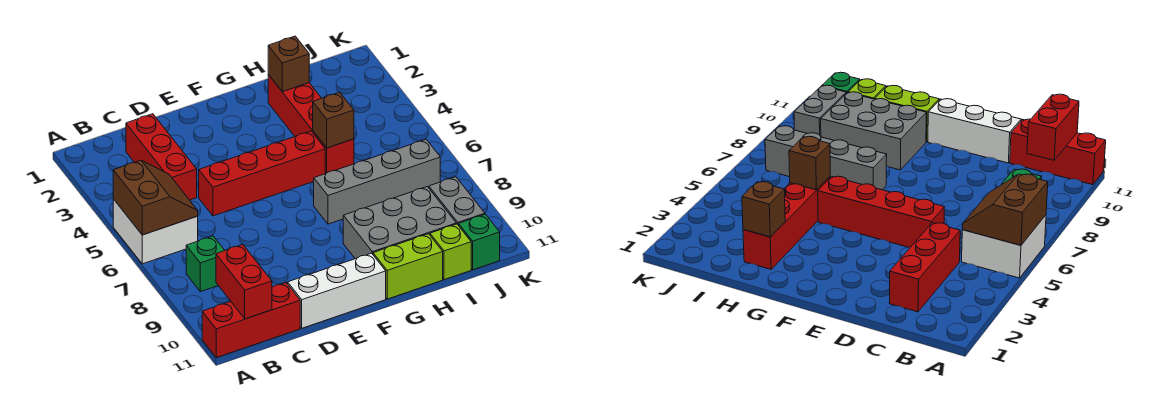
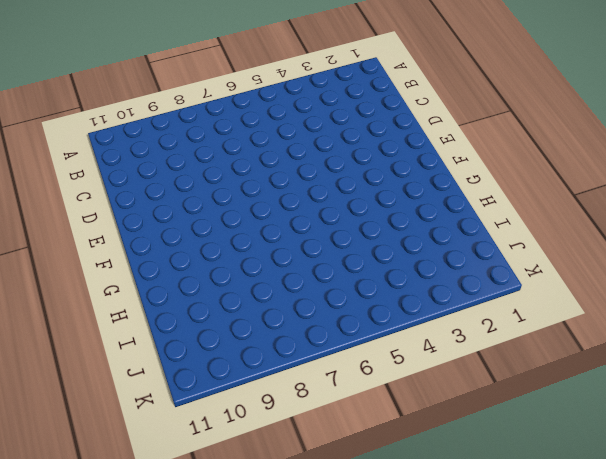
none -> white 2x2 brick [113,199,198,264]
none -> red 1x3 brick [202,283,300,358]
none -> green 1x1 brick [186,236,225,292]

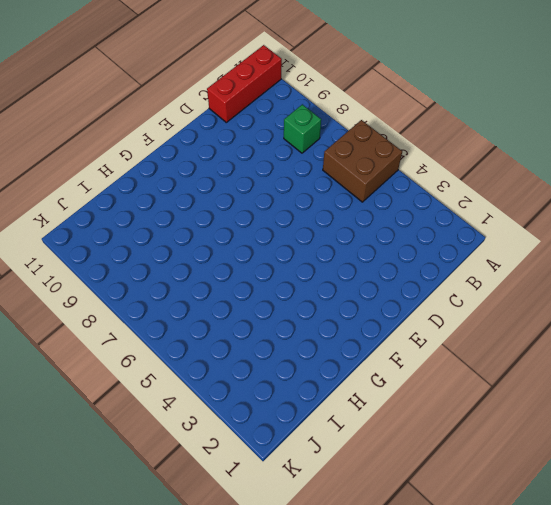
brown 2x2 brick [323,120,402,202] -> white 2x2 brick [113,199,198,264]
none -> red 1x3 brick [126,114,197,200]
none -> red 1x4 brick [199,131,325,216]
none -> white 1x3 brick [288,253,386,328]

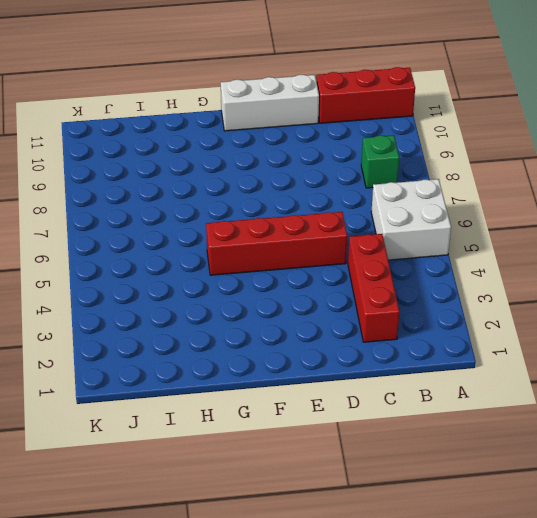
none -> grey 1x4 brick [314,139,440,224]
none -> grey 2x3 brick [343,187,456,259]
none -> lime 1x2 brick [373,234,443,299]

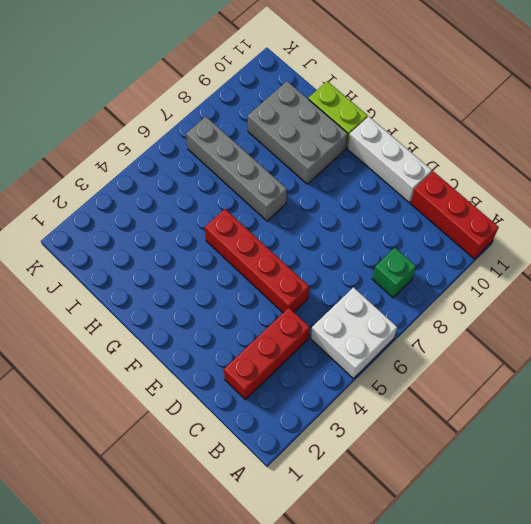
none -> red 1x4 brick [268,75,354,174]
none -> lime 1x1 brick [430,224,471,280]
none -> grey 1x2 brick [429,177,485,226]

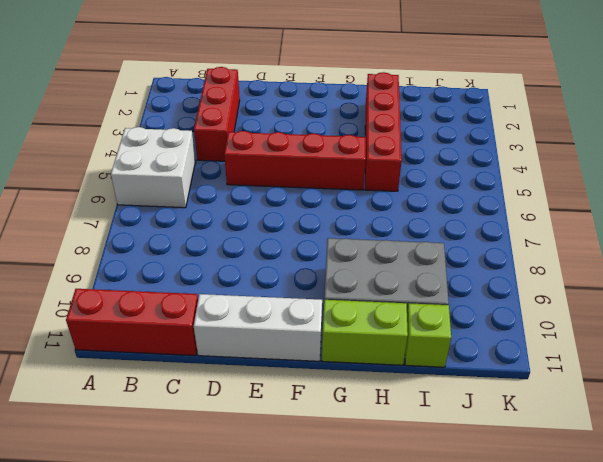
none -> green 1x1 brick [186,236,225,292]
none -> grey 1x4 brick [314,139,440,224]
none -> grey 1x2 brick [429,177,485,226]

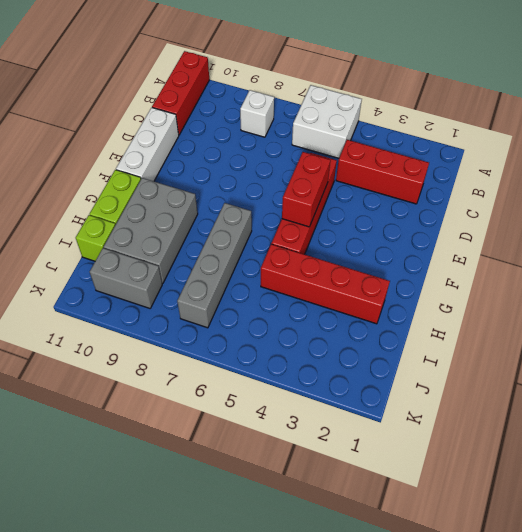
white 1x1 brick [240,90,274,137] -> green 1x1 brick [186,236,225,292]
red 1x2 brick [282,152,330,227] -> red 1x2 brick turned to [216,244,272,319]
none -> green 1x1 brick [459,214,500,270]
none -> brown 2x2 slope [113,160,198,235]
none -> brown 1x1 brick [268,36,309,92]

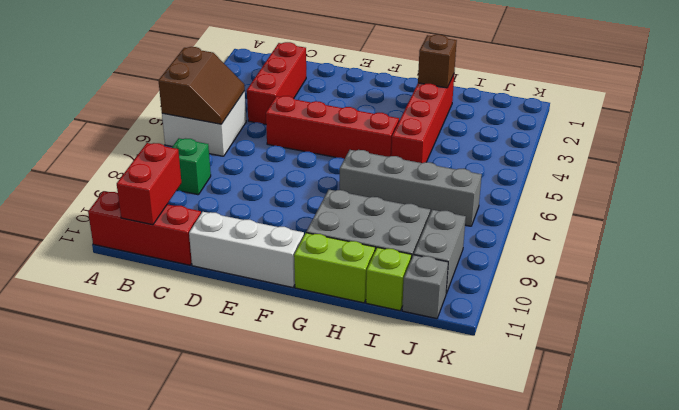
grey 1x1 brick [402,255,448,319] -> green 1x1 brick [459,214,500,270]
none -> brown 1x1 brick [313,92,354,148]

